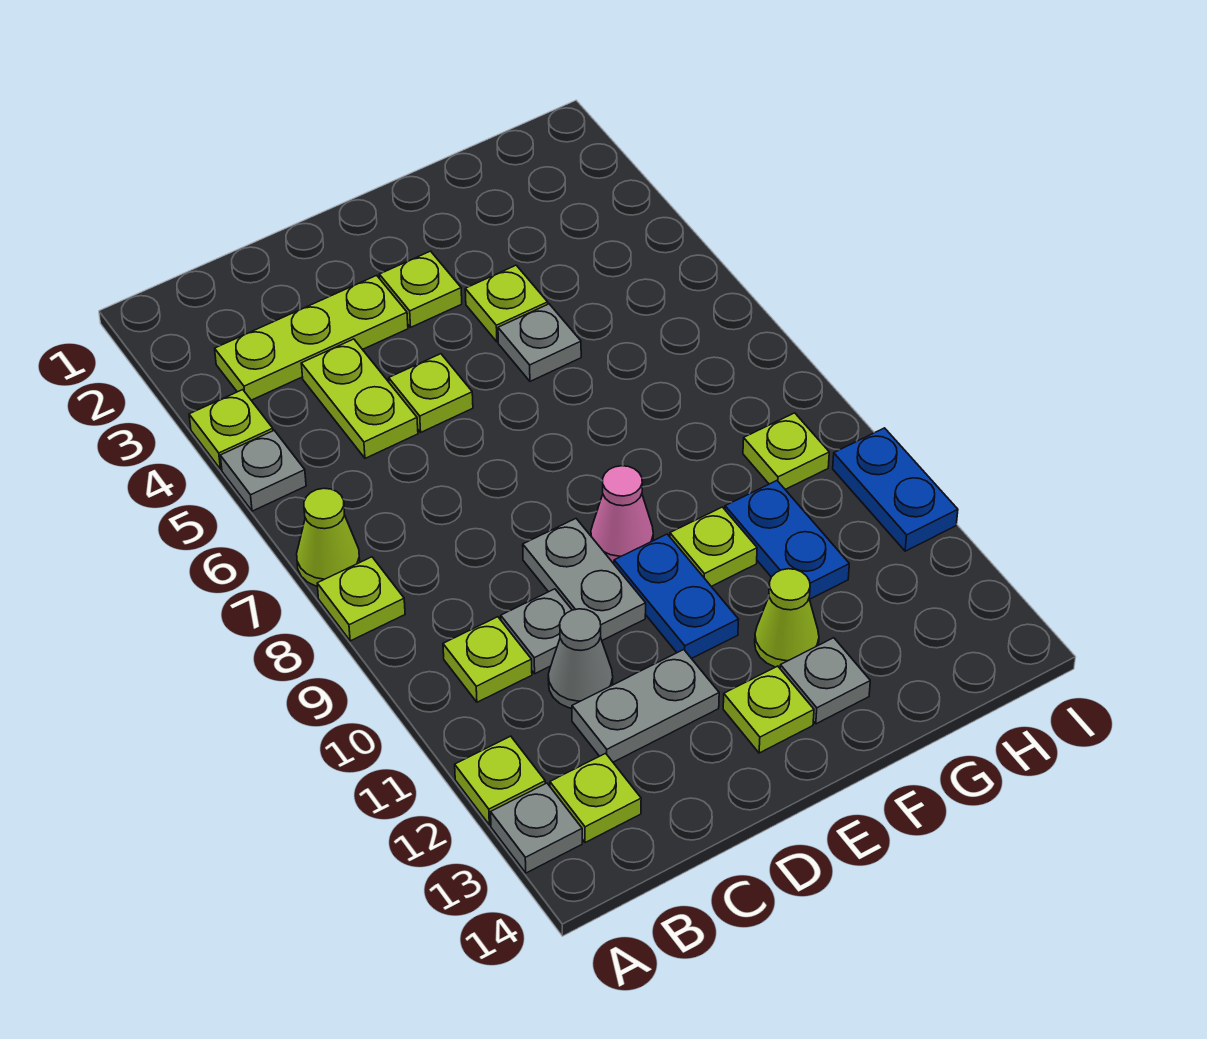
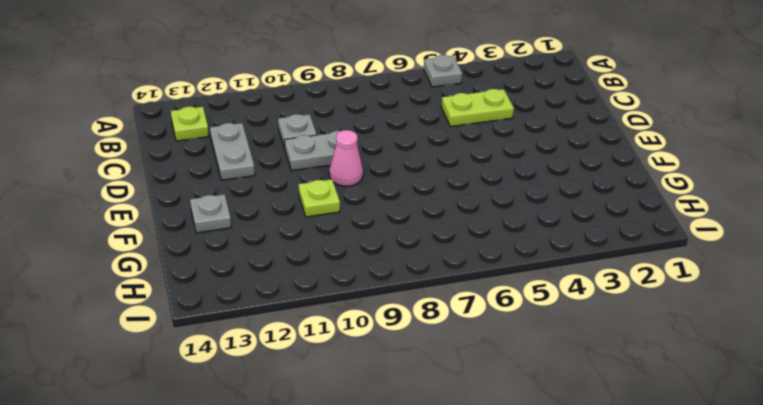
none -> lime 1x1 plate [189,390,273,469]
none -> lime 1x1 cone [297,488,360,586]
none -> lime 1x1 plate [317,557,405,641]

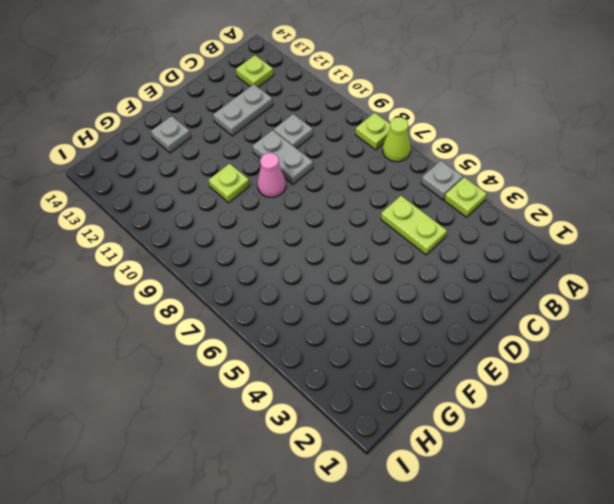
none -> lime 1x1 plate [455,736,545,825]
none -> grey 1x1 plate [491,783,582,873]
none -> lime 1x3 plate [215,275,408,400]

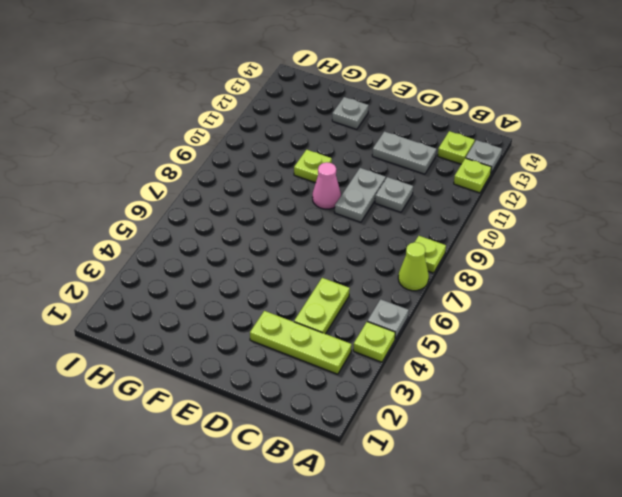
none -> lime 1x1 plate [443,617,532,702]
none -> grey 1x1 cone [548,609,613,708]
none -> lime 1x1 plate [389,354,473,432]

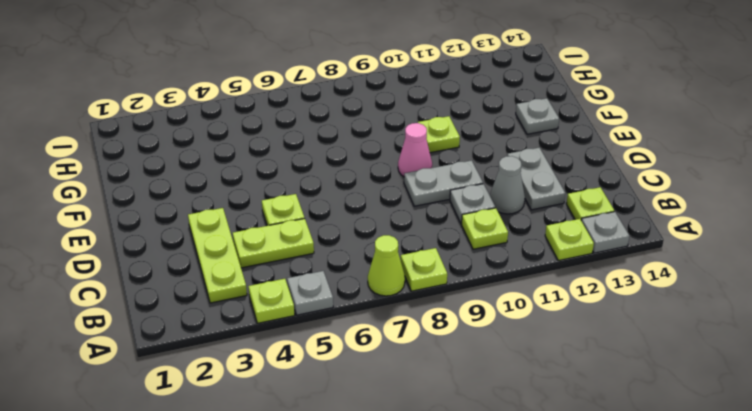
none -> lime 1x1 plate [379,251,462,327]
none -> blue 1x2 plate [614,534,739,659]
none -> lime 1x1 plate [723,666,814,753]

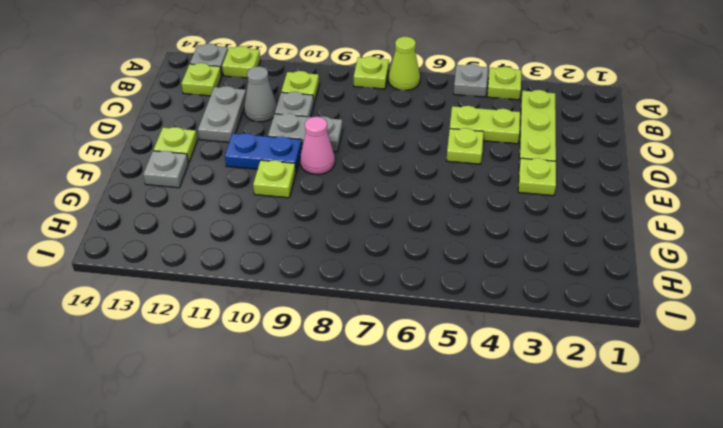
none -> lime 1x1 plate [465,265,548,342]
none -> grey 1x1 plate [498,304,581,381]
none -> lime 1x1 cone [755,569,819,668]

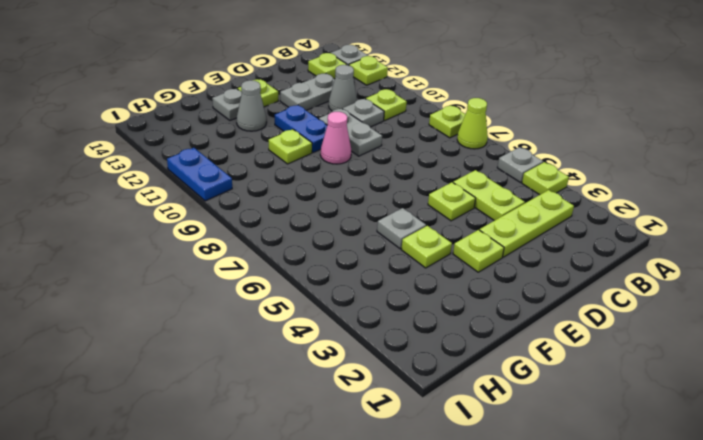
grey 1x1 cone [237,80,267,131] -> lime 1x1 cone [755,569,819,668]
none -> blue 1x2 plate [725,481,849,599]
none -> lime 1x1 plate [743,413,829,489]

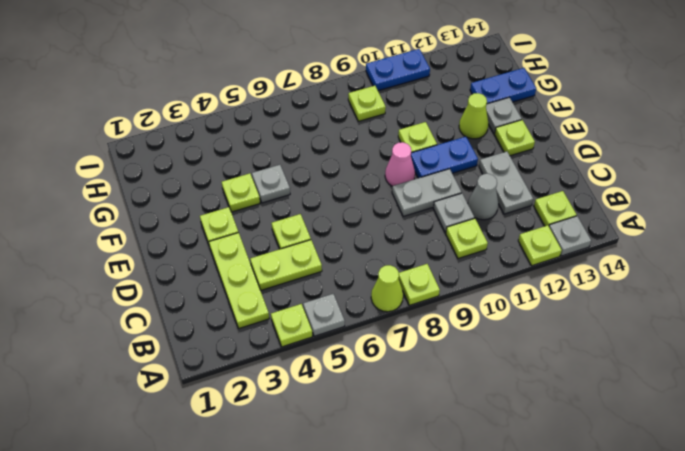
blue 1x2 plate [470,68,536,104] -> blue 1x2 plate moved to [725,481,849,599]

